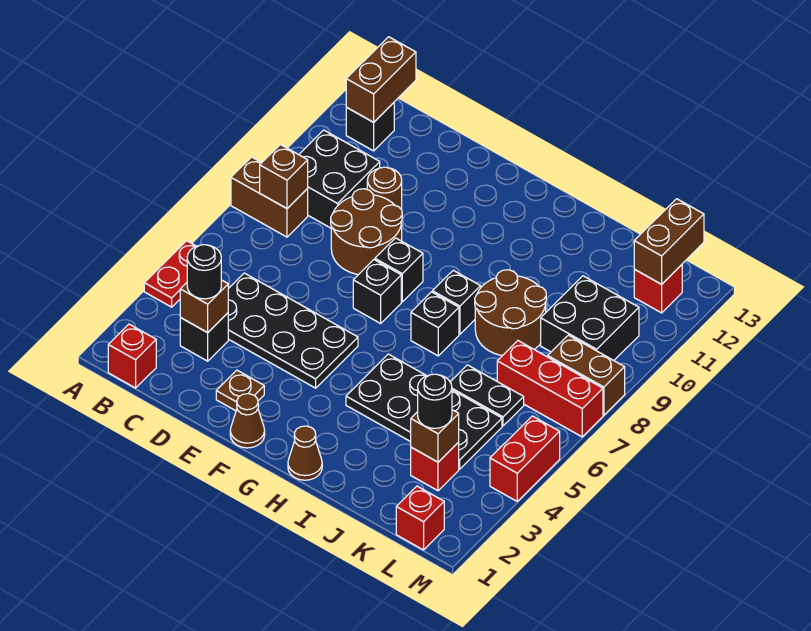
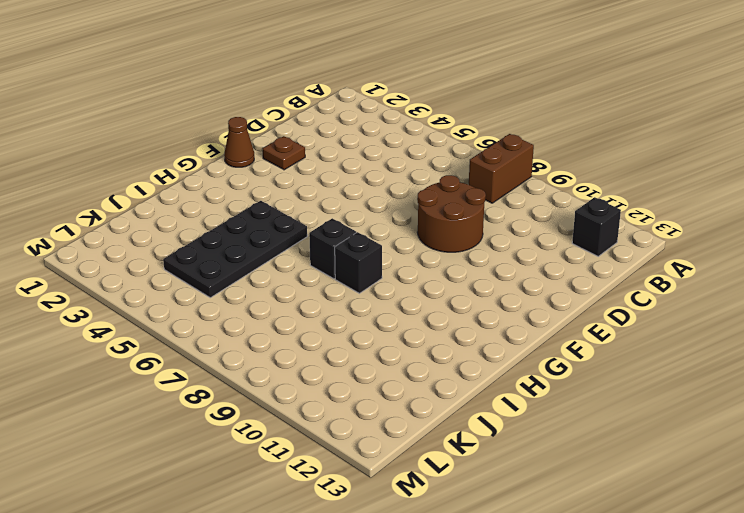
none -> red 1x2 plate [144,241,196,307]
none -> red 1x1 brick [108,324,156,388]
none -> black 2x2 brick [299,130,380,228]
none -> black 1x1 brick [180,313,228,361]

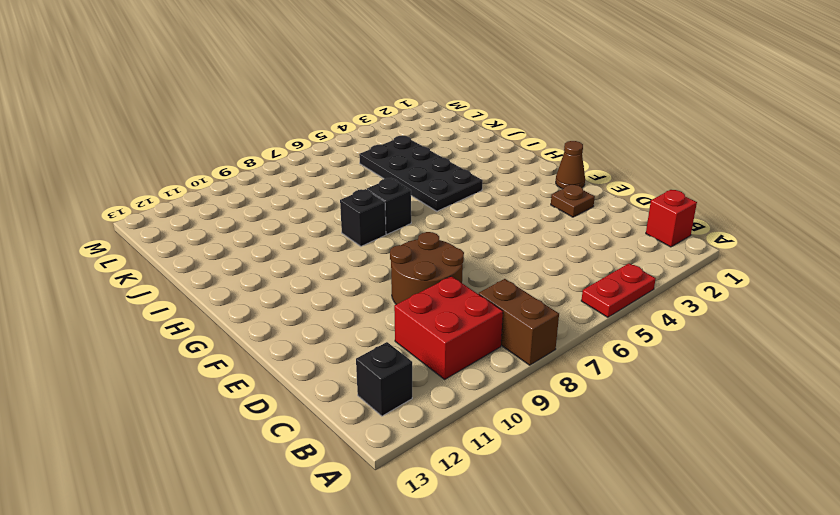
red 2x2 brick [394,276,503,379] -> black 2x2 brick [299,130,380,228]
none -> black 1x1 brick [180,313,228,361]
none -> black 2x4 plate [228,273,358,388]
none -> brown 1x1 round brick [367,167,402,210]
none -> black 1x1 brick [353,260,401,323]

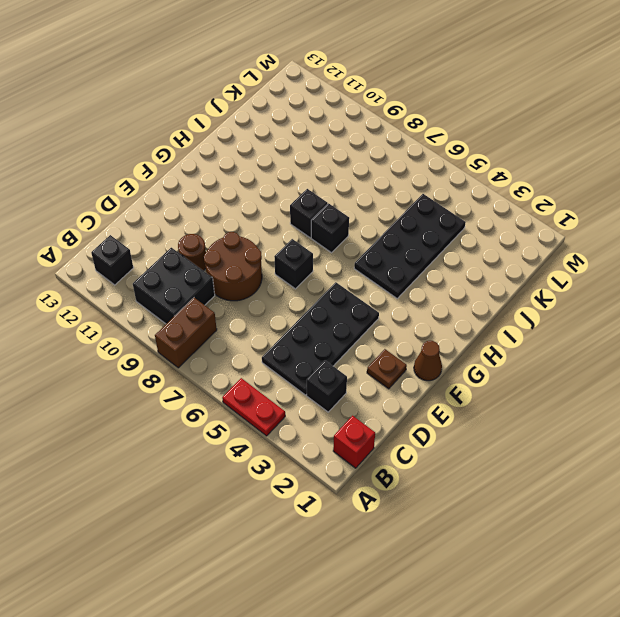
none -> black 1x1 brick [375,238,423,302]
none -> brown 1x1 cone [288,426,322,480]
none -> brown 2x2 round brick [475,270,546,356]
none -> black 1x2 plate [450,365,524,426]

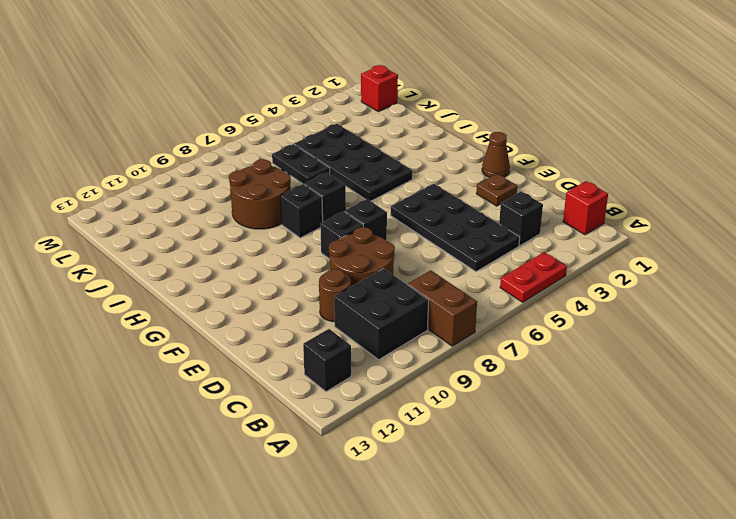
none -> brown 1x1 cone [288,426,322,480]
none -> red 1x1 brick [411,442,459,491]
none -> red 1x3 brick [497,341,603,437]
none -> black 2x2 brick [541,276,639,360]

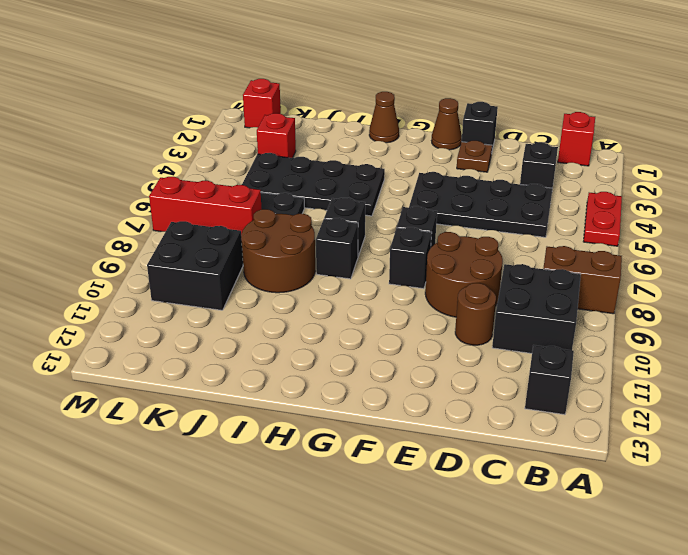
black 1x1 brick [462,102,498,154] -> none
none -> brown 1x2 brick [548,335,625,415]
none -> red 1x1 brick [634,265,682,313]
none -> red 1x2 brick [490,416,560,501]
none -> brown 1x1 brick [260,145,308,208]

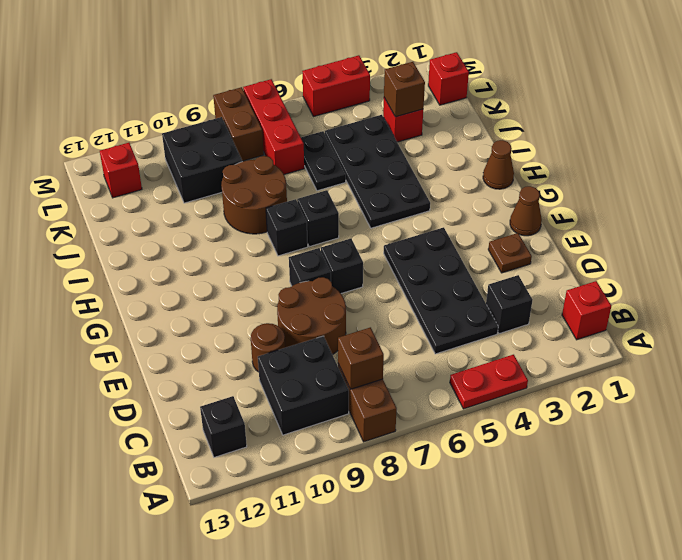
none -> brown 1x2 brick [346,37,416,122]
none -> brown 1x1 brick [180,280,228,333]
none -> brown 1x2 brick [634,199,704,284]
none -> black 1x1 round brick [187,245,221,299]

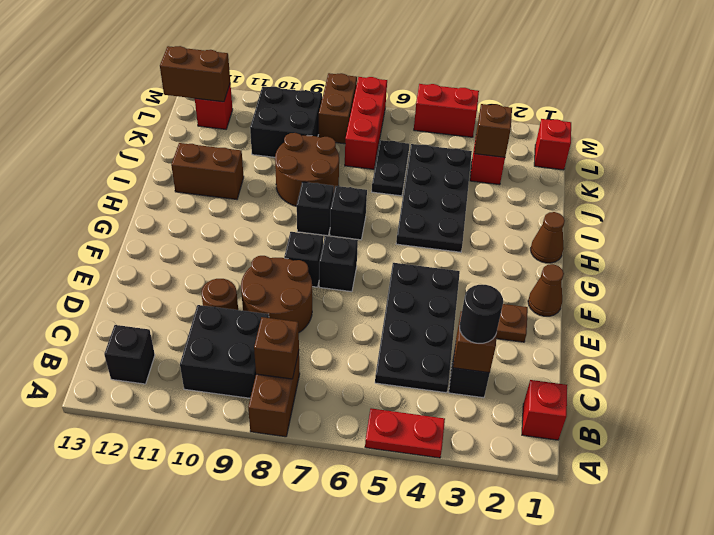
brown 1x2 brick [171,143,244,199] -> brown 1x2 brick moved to [346,37,416,122]
none -> black 1x1 round brick [418,374,452,428]

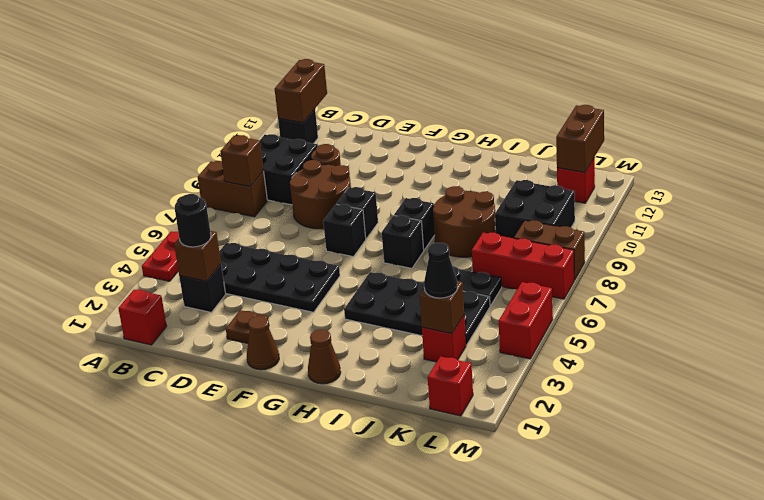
black 1x1 cone [424,243,458,298] -> black 1x1 round brick [418,374,452,428]

